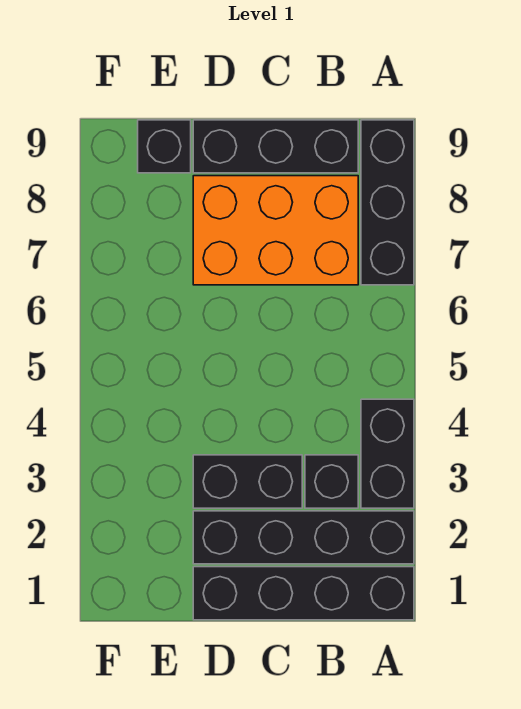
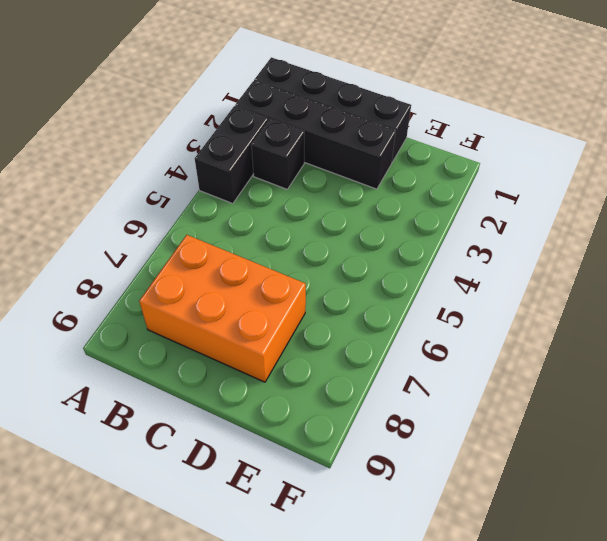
none -> black 1x3 brick [361,120,414,285]
none -> black 1x3 brick [193,120,358,173]

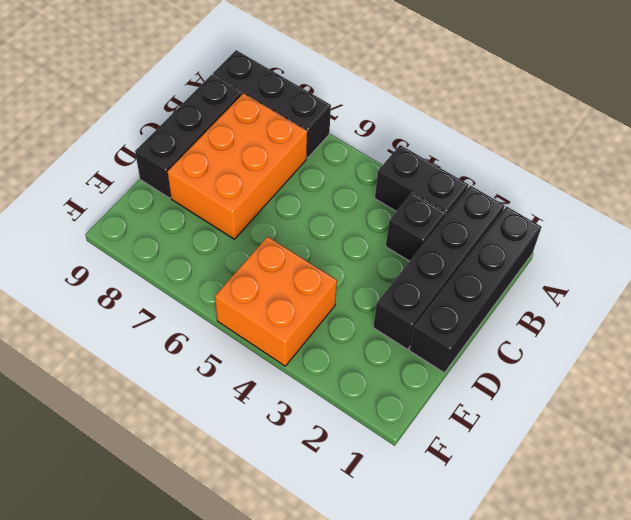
orange 2x2 brick [215,237,337,366] -> none
none -> black 1x2 brick [193,455,302,508]
none -> black 1x1 brick [138,120,191,173]

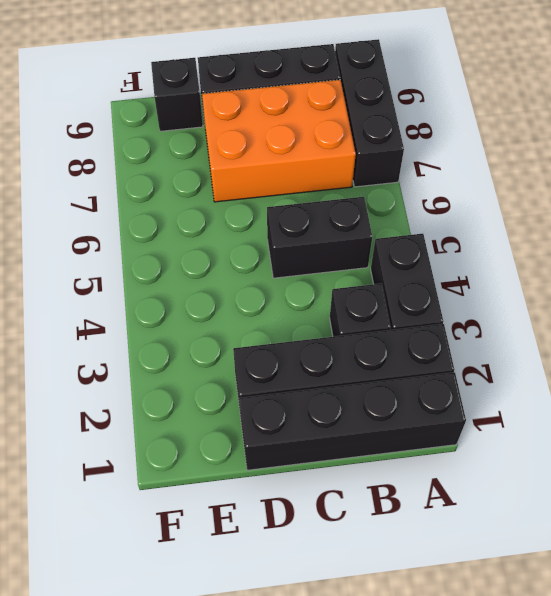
black 1x2 brick [267,197,372,278] -> black 1x2 brick moved to [193,455,302,508]

